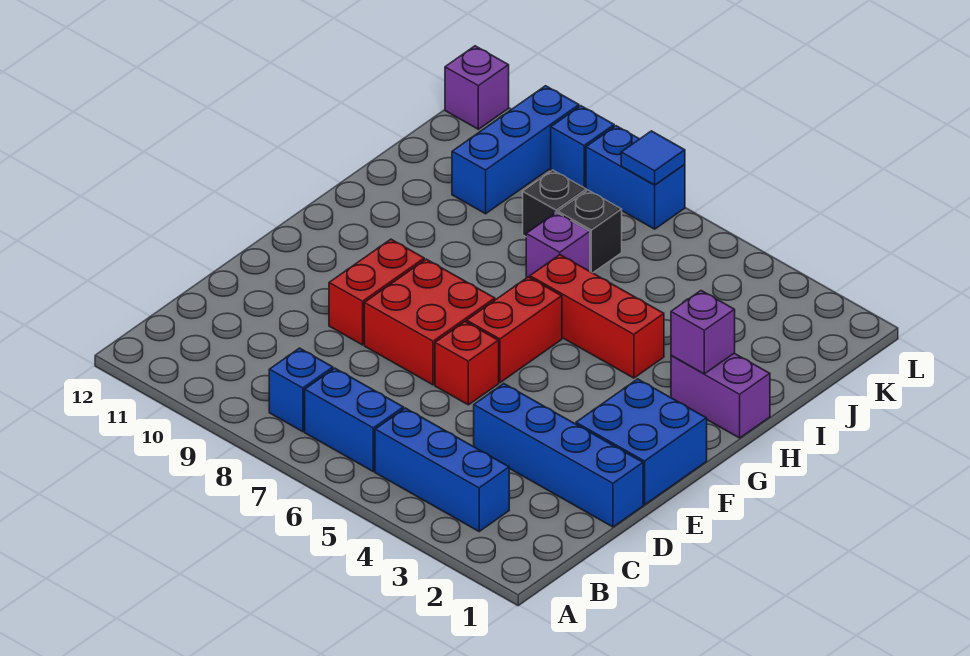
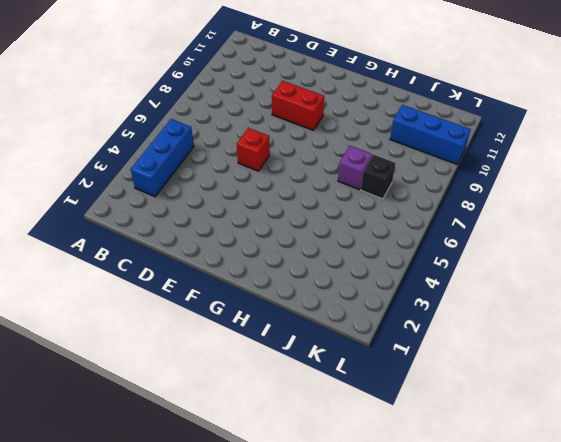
none -> blue 1x2 brick [305,368,404,472]
none -> blue 1x1 brick [269,348,333,432]
none -> blue 1x4 brick [474,384,643,527]

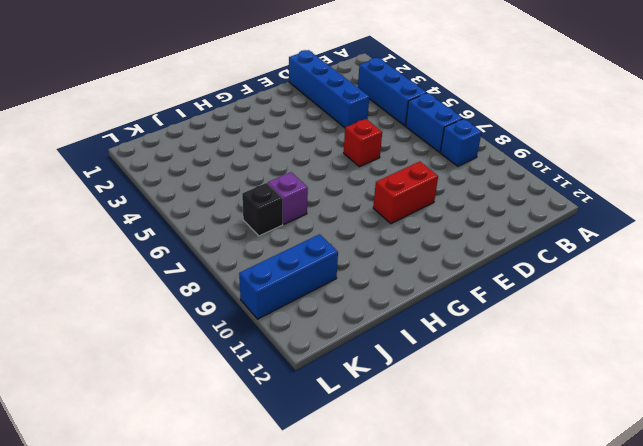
none -> blue 2x2 brick [576,379,707,505]
none -> red 2x2 brick [364,259,495,385]
none -> red 1x2 brick [467,277,562,383]

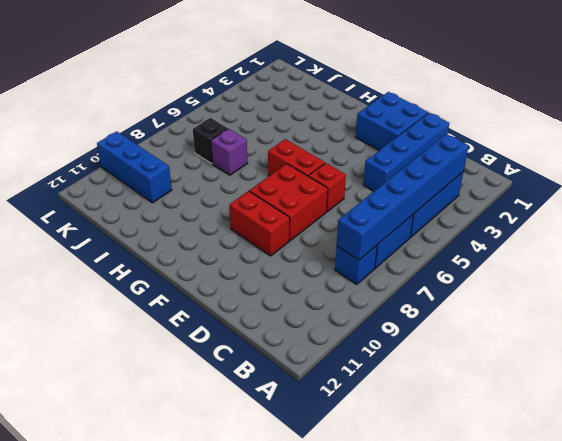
blue 1x6 brick [337,134,469,260] -> none
none -> purple 1x2 brick [671,353,770,438]
none -> red 1x3 brick [530,255,664,378]
none -> black 1x1 brick [523,170,586,237]

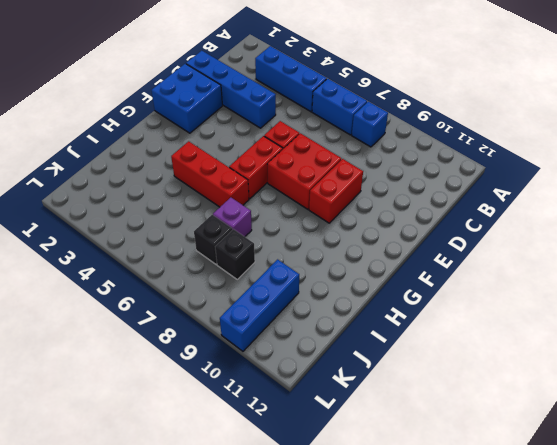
none -> purple 1x2 brick [671,353,770,438]
none -> blue 1x2 brick [586,126,685,229]
none -> blue 1x1 brick [551,106,614,189]

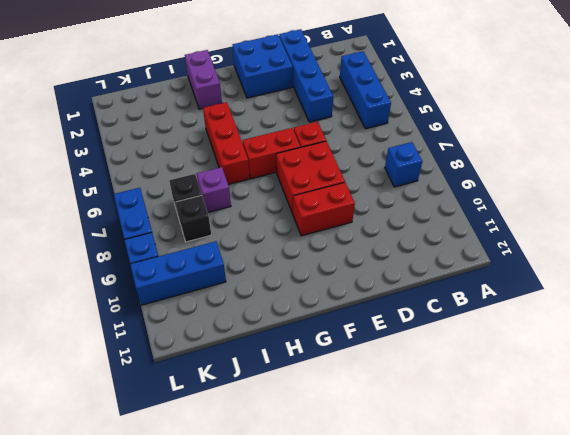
none -> blue 1x2 brick [305,368,404,472]
none -> purple 1x1 brick [445,46,509,129]
none -> purple 1x1 brick [671,291,735,374]

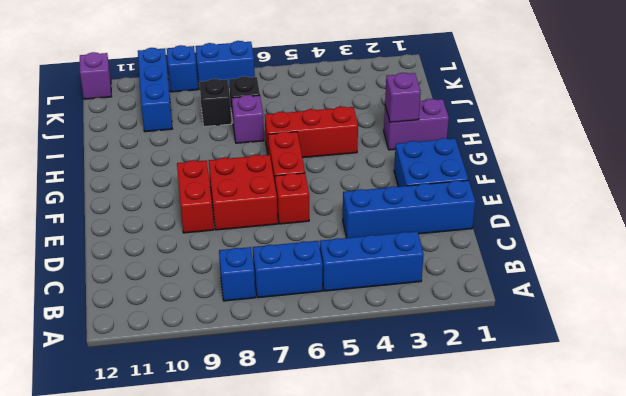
none -> blue 1x1 tile [621,131,685,185]

